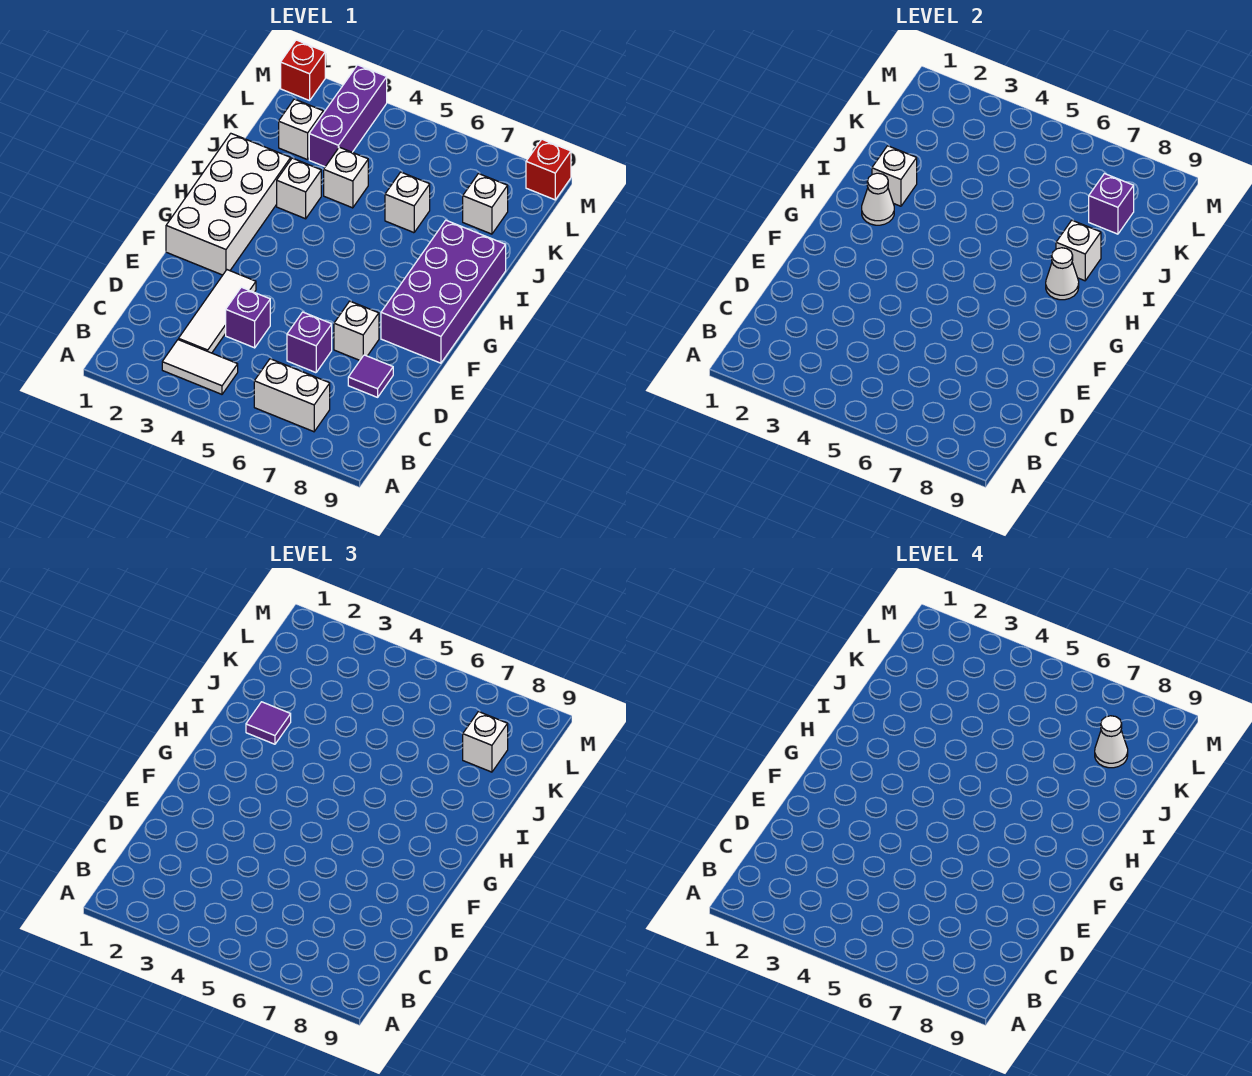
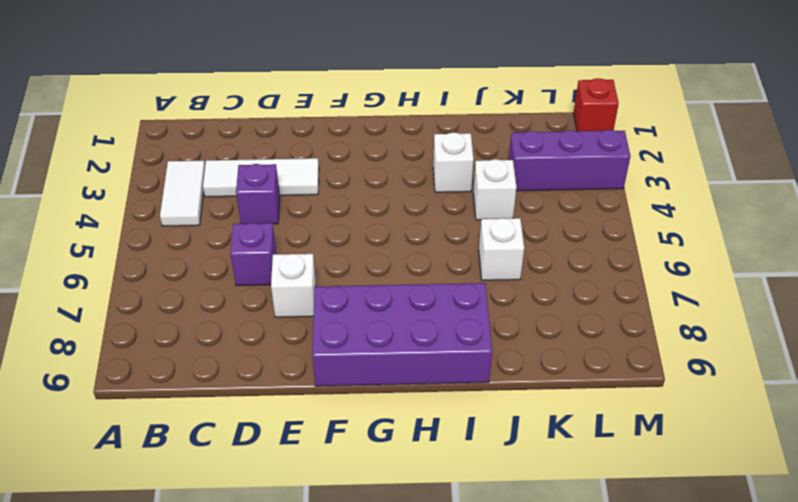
none -> white 1x2 brick [254,359,330,432]
none -> purple 1x1 tile [348,355,393,397]
none -> white 2x4 brick [166,134,291,275]

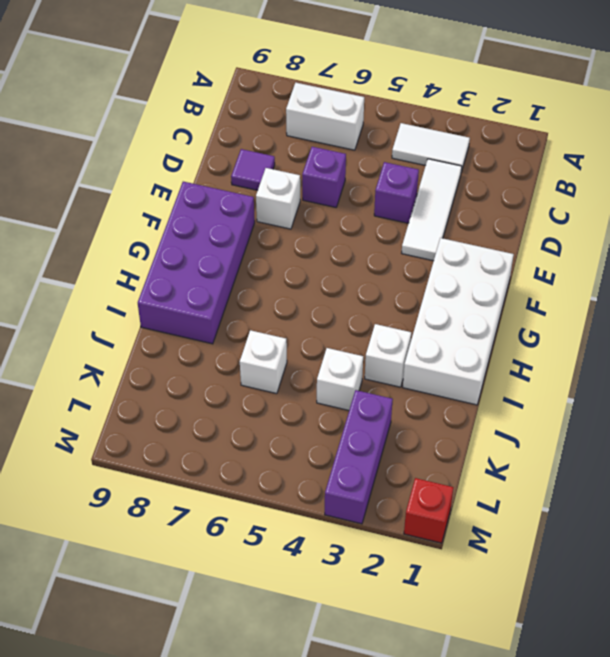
none -> white 1x1 brick [279,99,323,160]
none -> white 1x1 brick [463,174,508,234]
none -> red 1x1 brick [526,139,571,200]

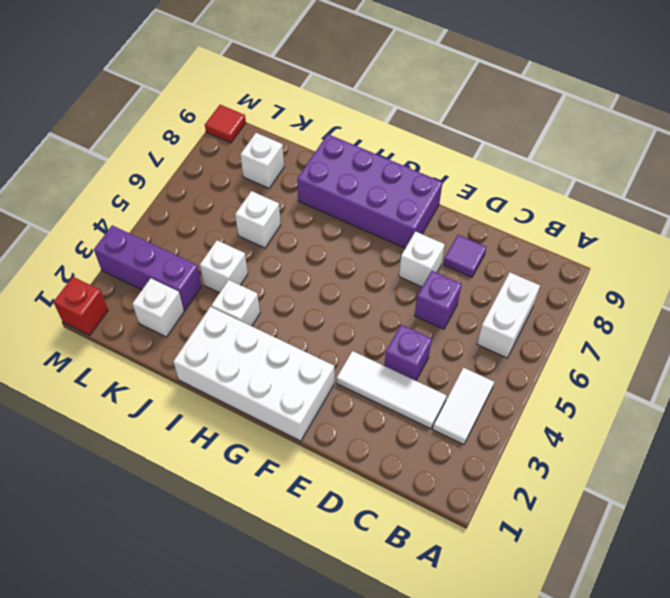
red 1x1 tile [205,105,246,143] -> red 1x1 brick [526,139,571,200]
none -> white 1x1 cone [862,173,894,225]
none -> white 1x1 cone [1046,248,1079,300]
none -> white 1x1 brick [872,146,917,206]

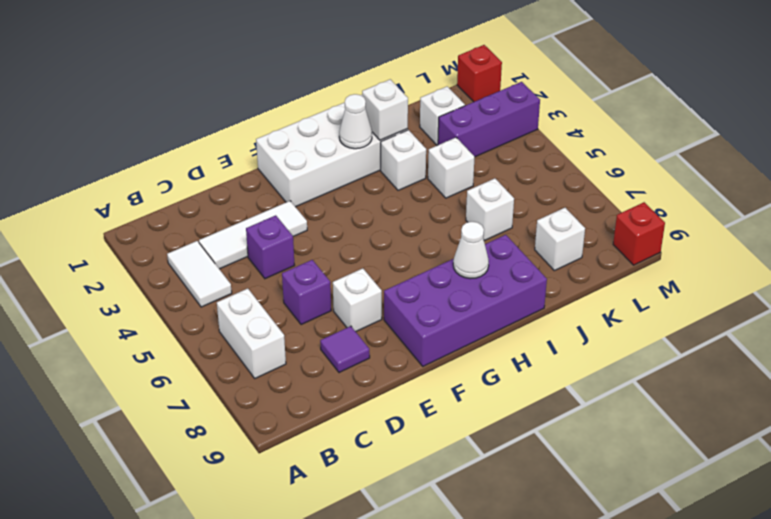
none -> white 1x1 brick [1056,220,1101,281]
none -> purple 1x1 brick [1089,174,1134,234]
none -> purple 1x1 tile [246,702,291,744]

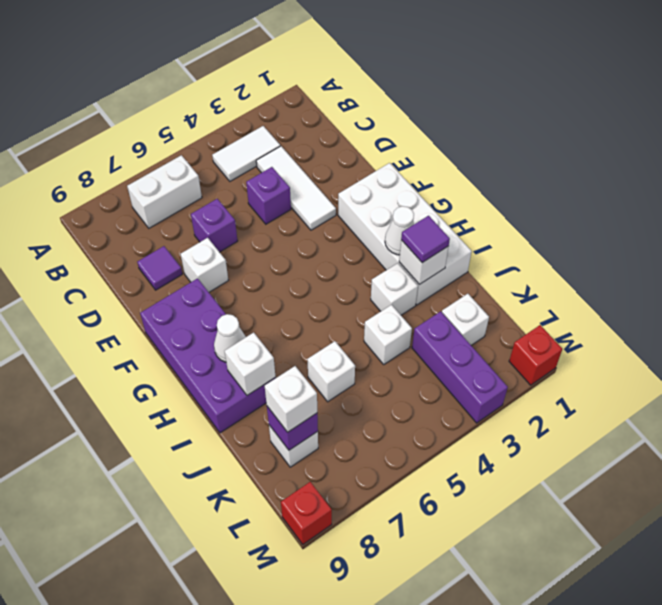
none -> white 1x1 cone [1095,716,1128,768]

